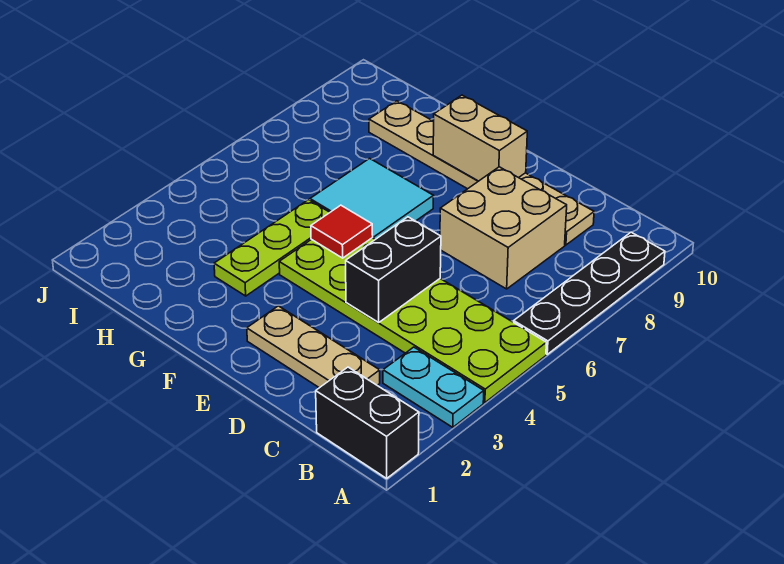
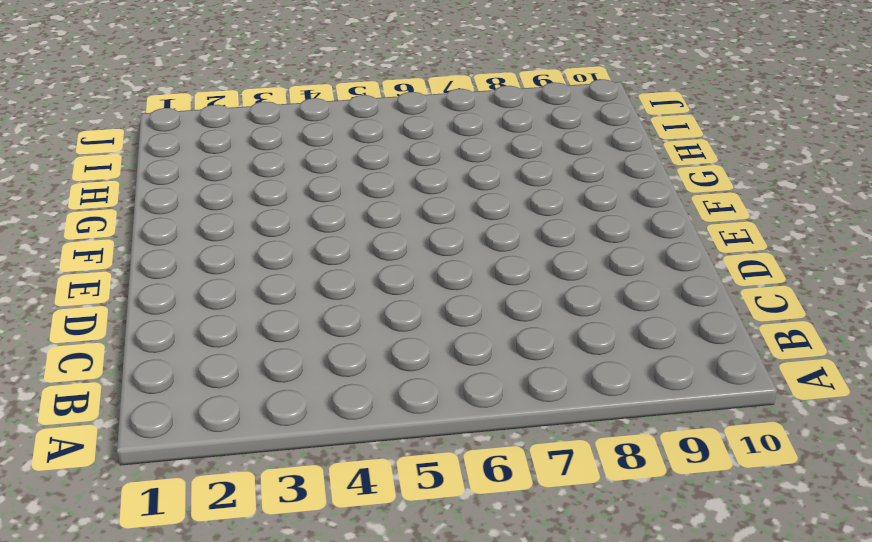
none -> black 1x2 brick [316,367,419,478]
none -> cyan 1x2 plate [383,347,484,427]
none -> lime 2x6 plate [279,238,546,403]

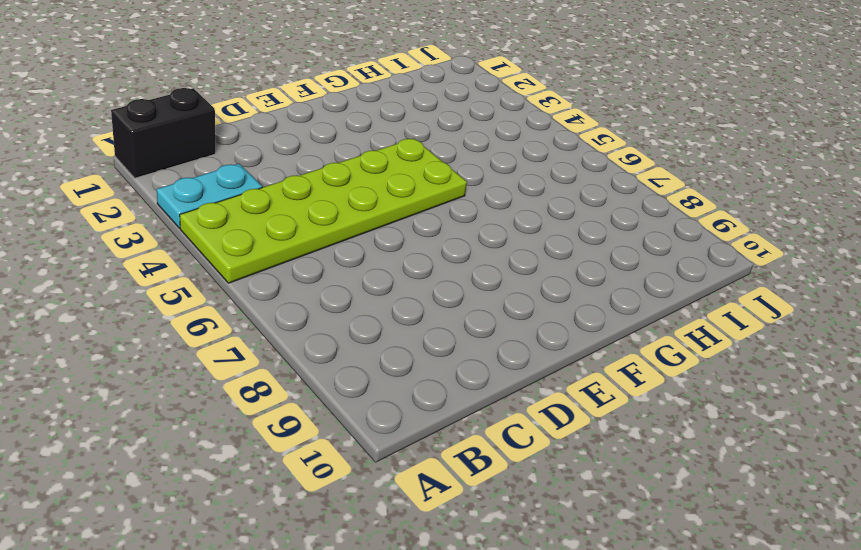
none -> black 1x4 plate [514,232,665,354]
none -> tan 1x3 plate [247,306,380,388]
none -> tan 2x2 brick [440,167,567,289]

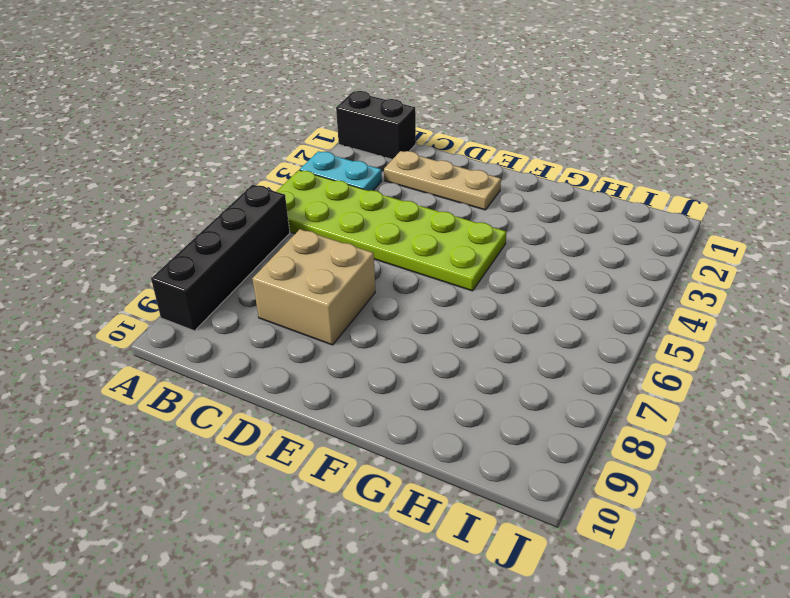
black 1x4 brick [151,185,290,331] -> black 1x4 plate [514,232,665,354]
none -> tan 1x6 plate [369,101,594,245]
none -> cyan 2x2 tile [310,158,433,239]
none -> lime 1x3 plate [214,200,330,296]

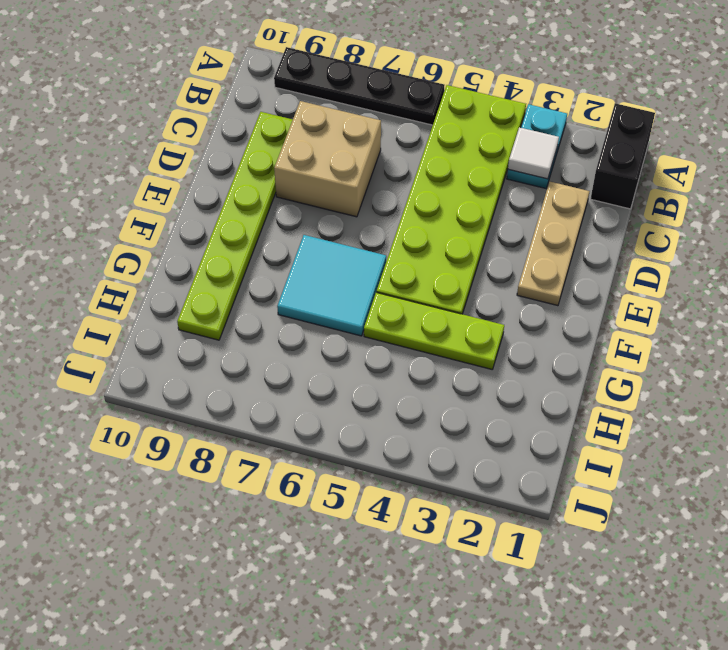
white 1x1 tile [508,127,559,179] -> none
lime 1x6 plate [177,112,293,340] -> tan 1x6 plate [369,101,594,245]
none -> black 1x2 brick [346,217,441,323]
none -> tan 1x2 brick [433,95,527,181]
none -> red 1x1 tile [311,205,373,258]

